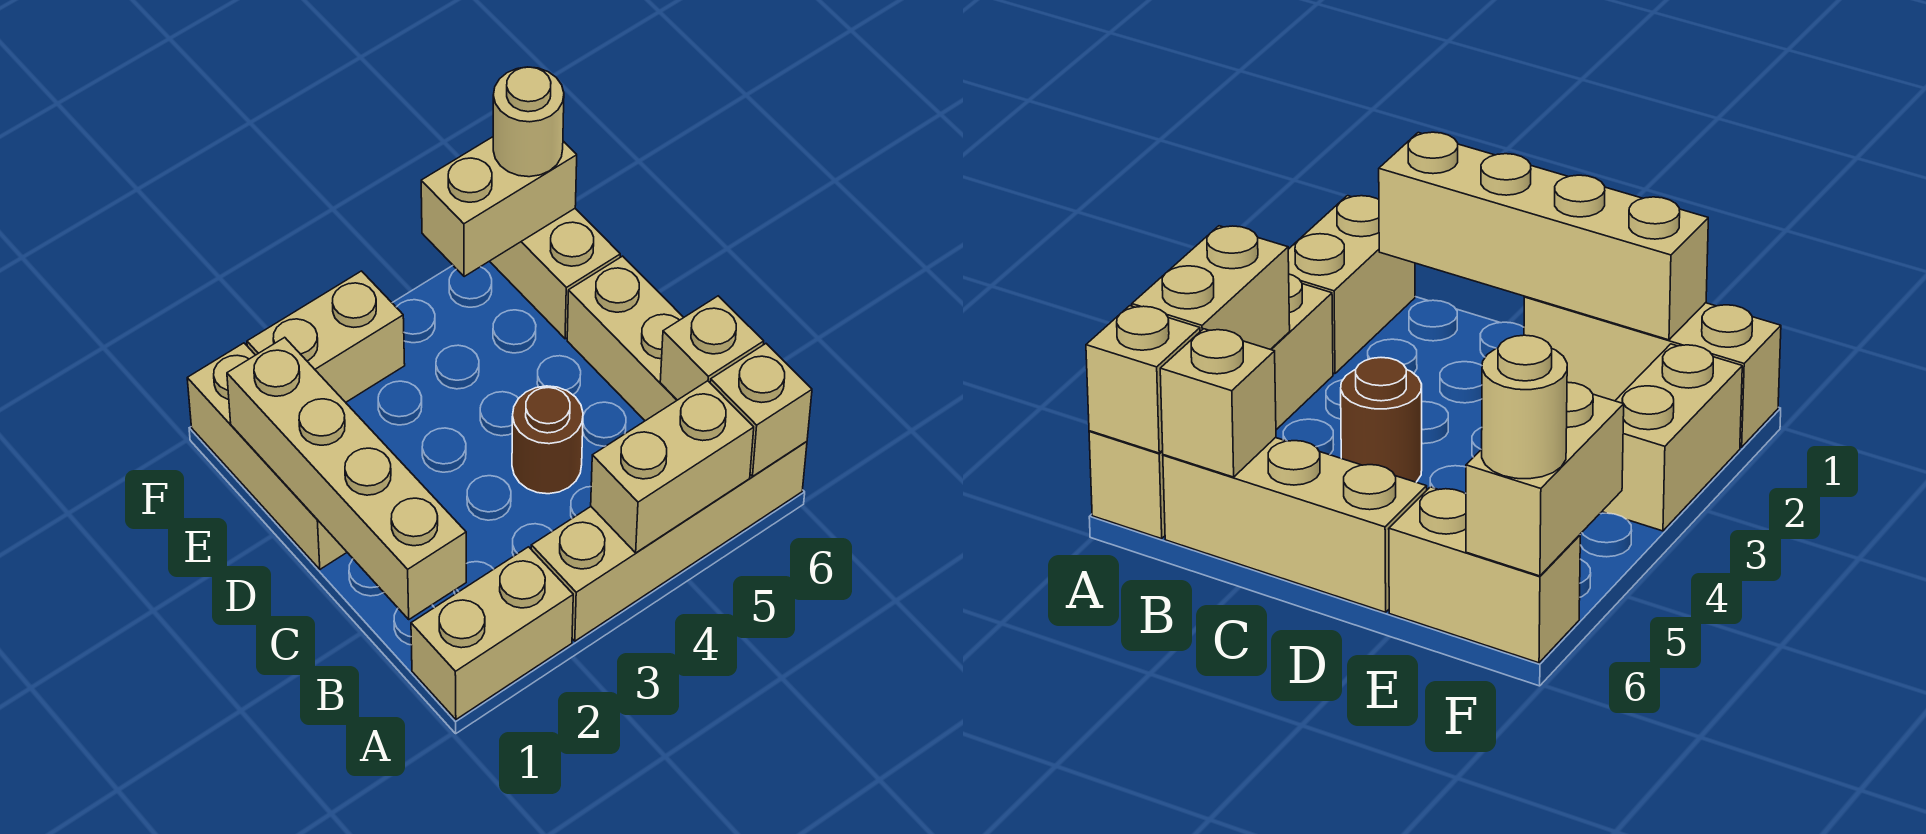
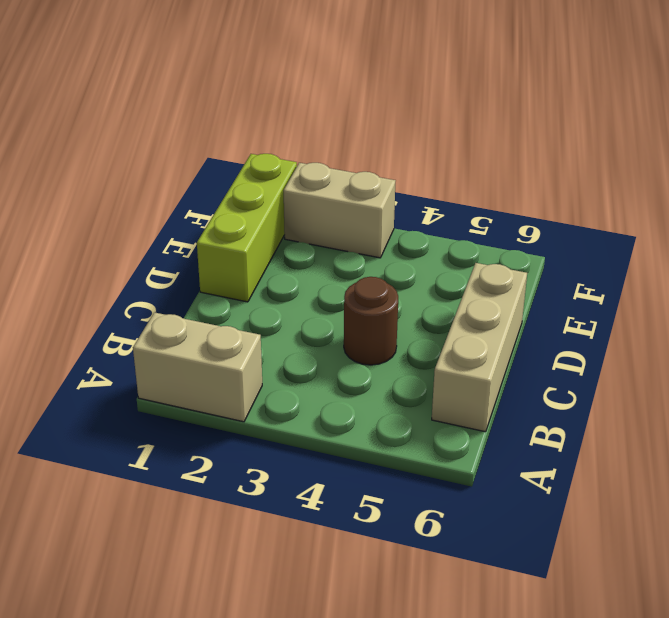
lime 1x3 brick [197,154,297,302] -> tan 1x3 brick [187,343,347,569]
none -> tan 1x4 brick [531,441,807,641]
none -> tan 1x2 brick [490,209,620,339]
none -> tan 1x2 brick [591,381,754,553]

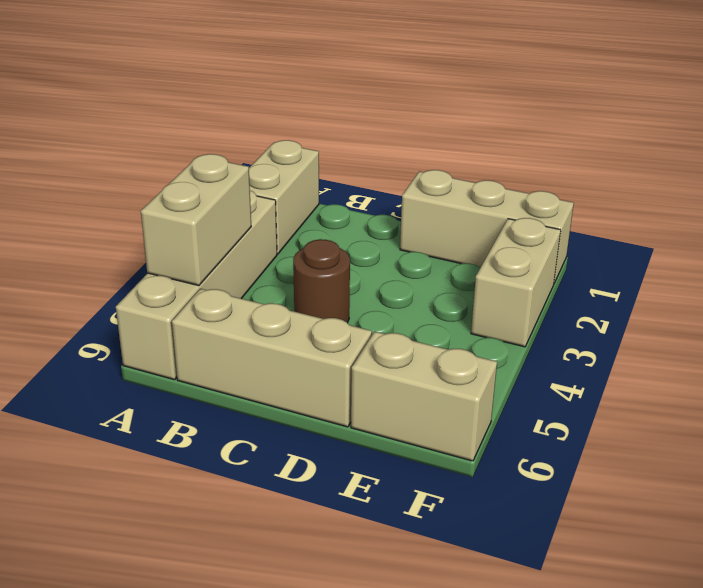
none -> tan 1x1 brick [710,344,812,476]
none -> tan 1x4 brick [227,337,466,619]
none -> tan 1x1 brick [660,296,764,400]

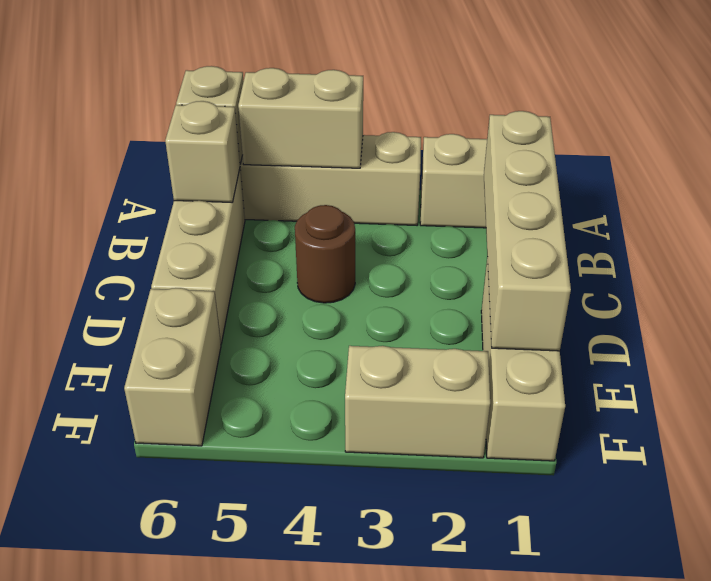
none -> tan 1x2 brick [421,137,577,277]
none -> tan 1x1 round brick [493,67,564,177]

